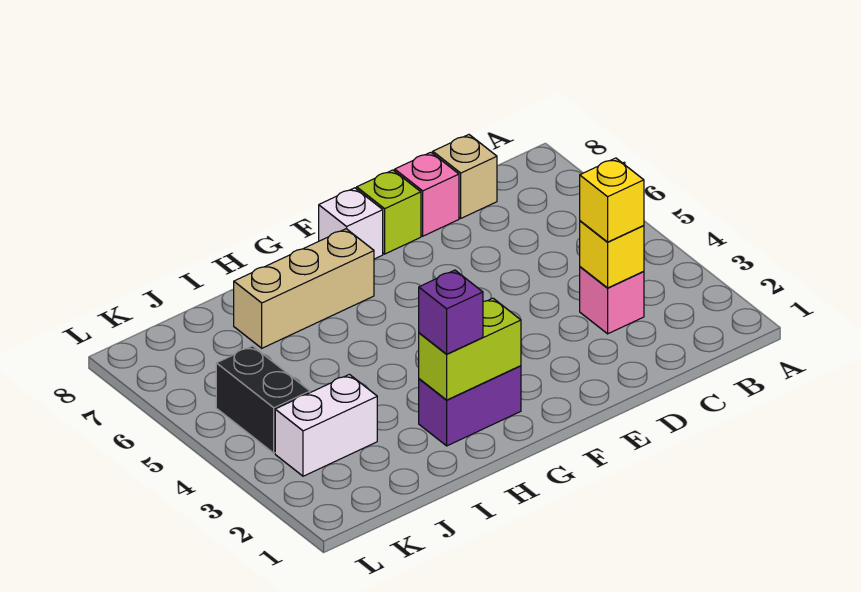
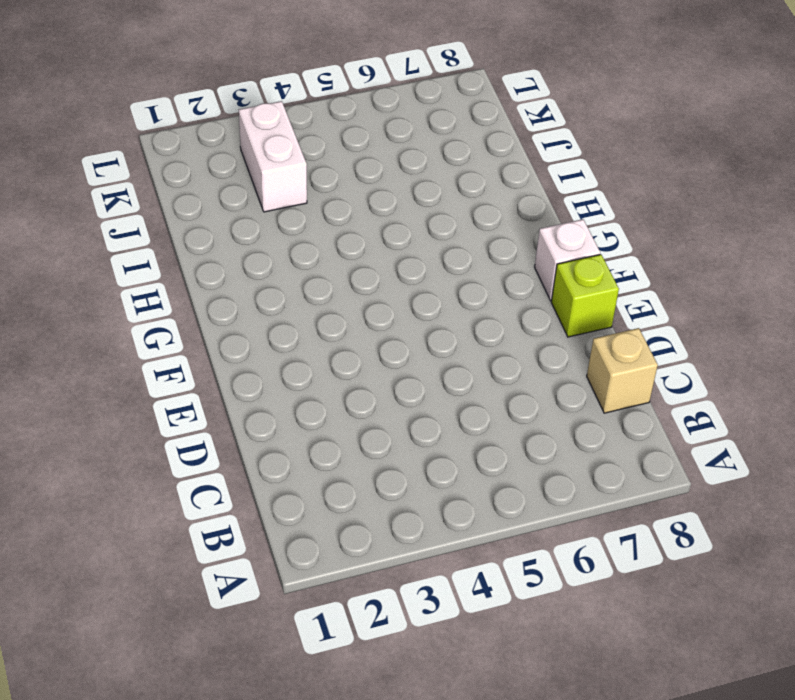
none -> pink 1x1 brick [580,267,644,334]
none -> pink 1x1 brick [395,152,459,236]
none -> purple 1x2 brick [419,366,521,446]

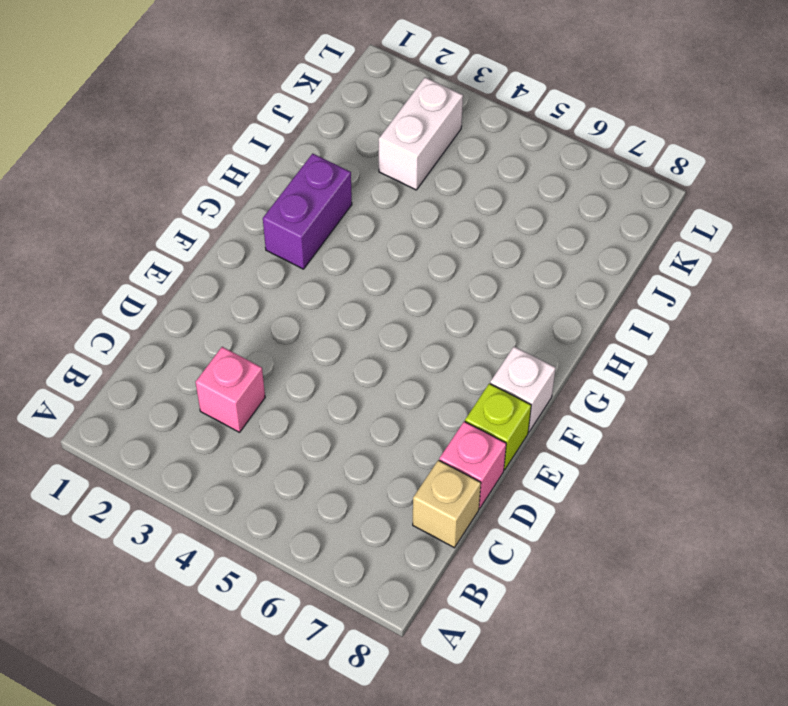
none -> tan 1x3 brick [234,229,374,348]
none -> black 1x2 brick [216,346,310,453]
none -> yellow 1x1 brick [580,221,644,288]

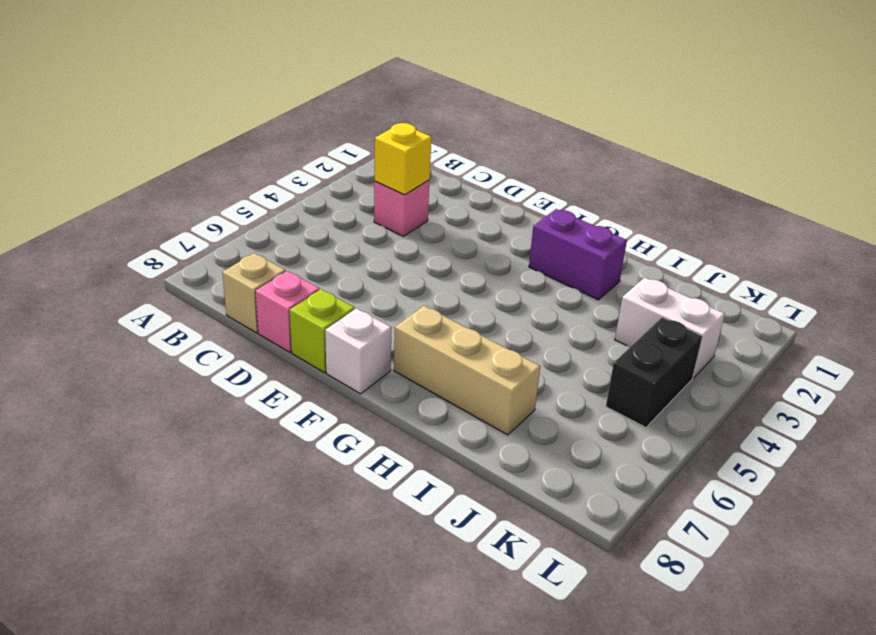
none -> lime 1x2 brick [419,298,521,400]
none -> yellow 1x1 brick [580,158,644,242]
none -> purple 1x1 brick [419,270,483,354]

